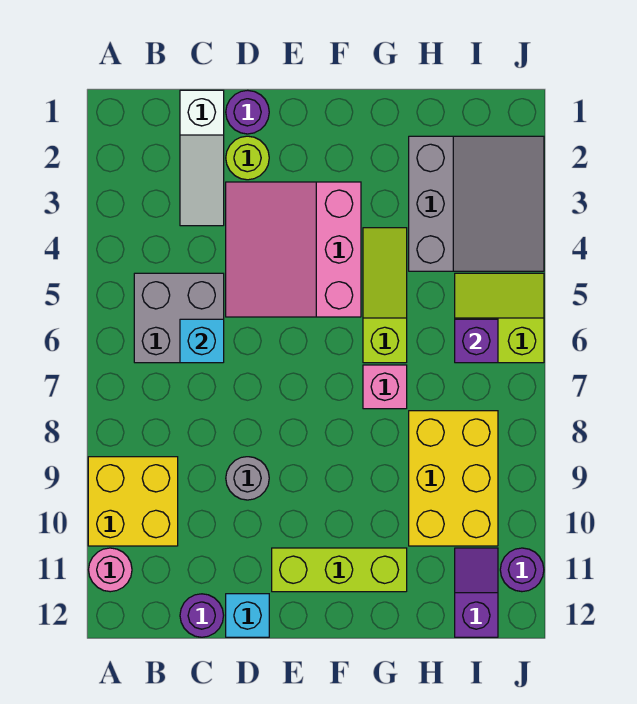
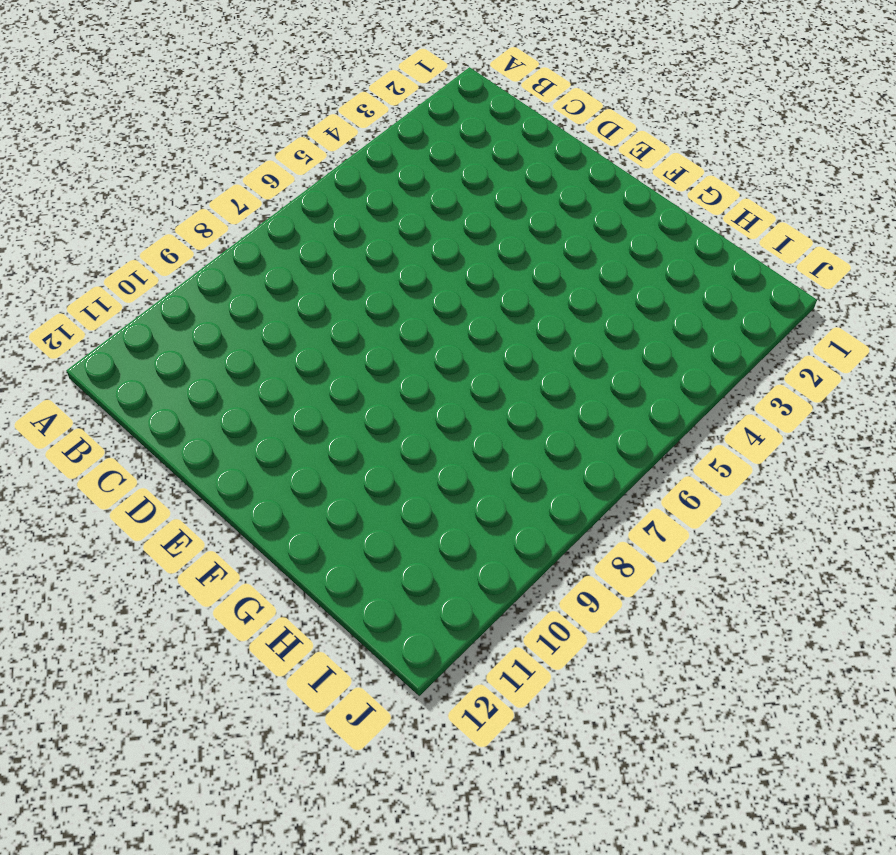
none -> yellow 2x2 brick [88,457,178,546]
none -> pink 1x1 round brick [89,548,132,592]
none -> grey 2x2 brick [134,273,224,363]

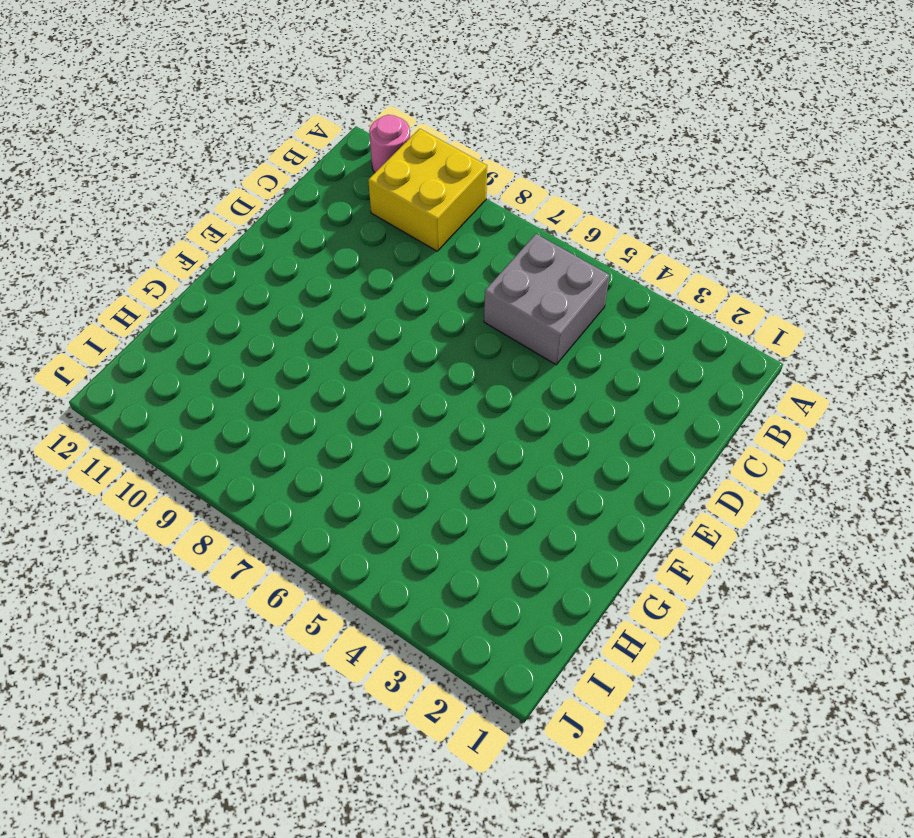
none -> white 1x3 slope [180,90,224,226]
none -> purple 1x1 round brick [180,594,224,637]
none -> purple 1x1 round brick [226,90,269,134]

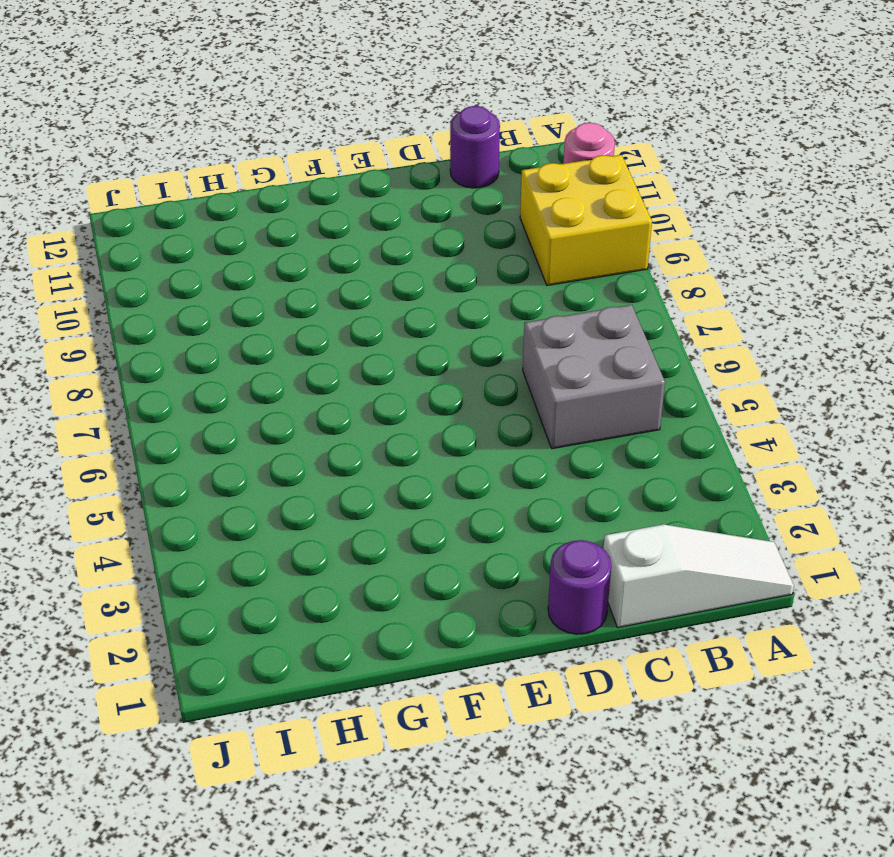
white 1x3 slope [604,524,794,628] -> white 1x3 slope turned to [180,90,224,226]
none -> lime 1x1 round brick [226,136,269,180]
none -> pink 3x3 slope [226,182,361,317]
none -> grey 1x1 round brick [226,457,269,500]

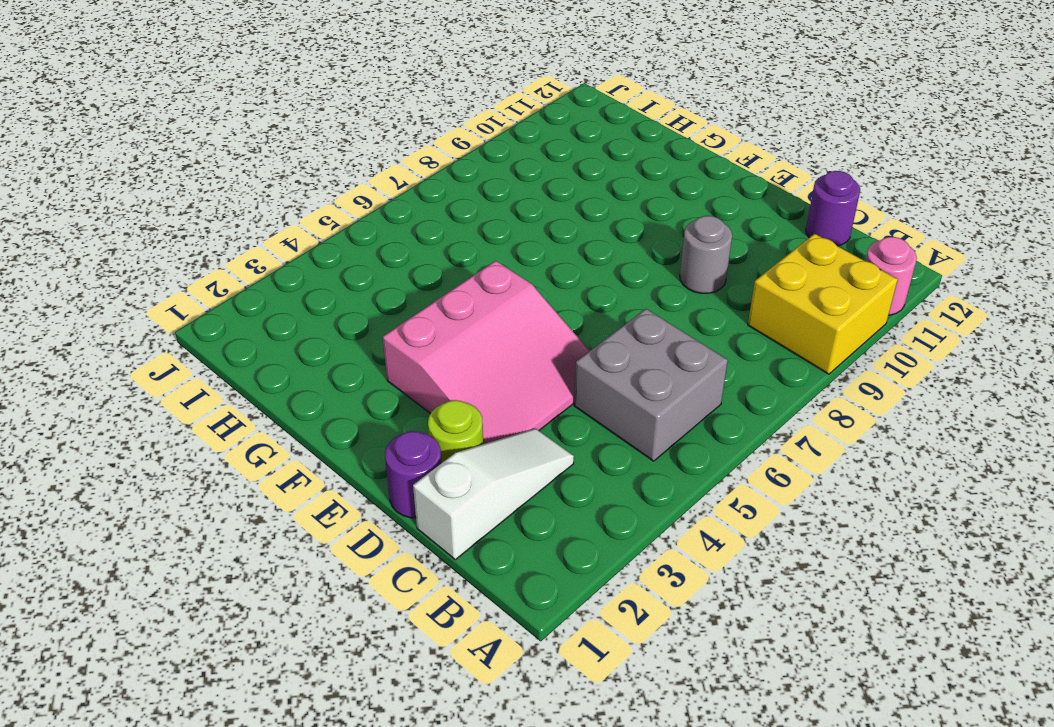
none -> cyan 1x1 brick [226,594,269,637]
none -> lime 1x3 brick [272,548,407,592]
none -> lime 1x3 slope [363,228,407,363]

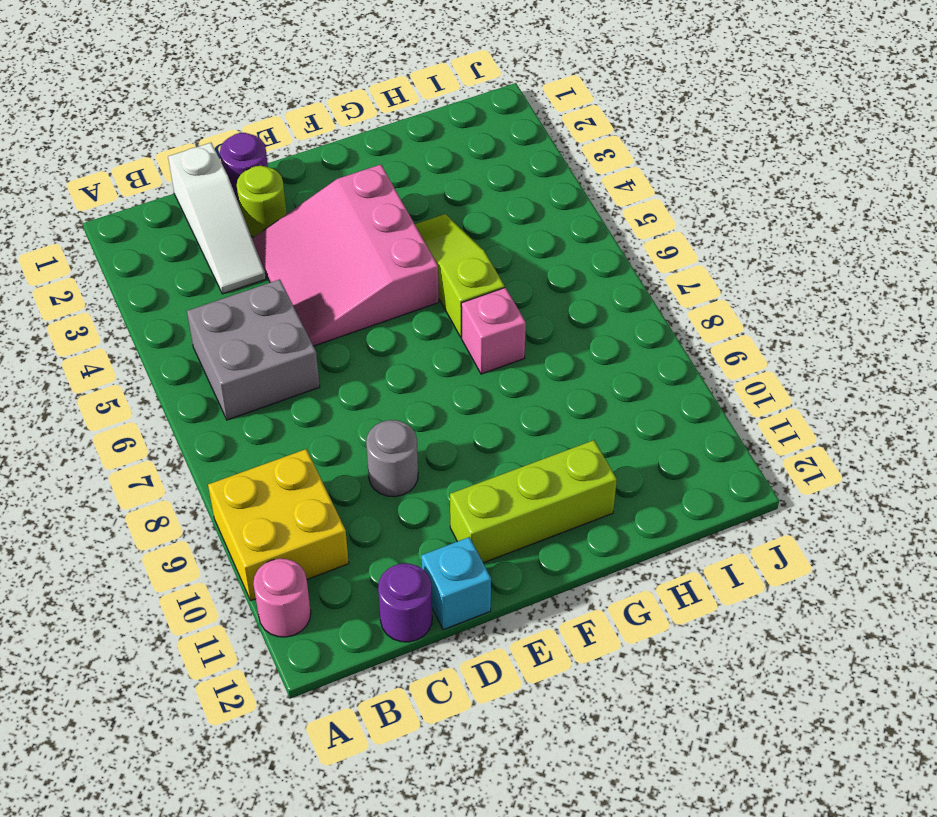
none -> grey 3x3 slope [409,136,544,271]
none -> yellow 2x3 brick [409,411,498,546]
none -> lime 2x2 slope [455,273,544,363]

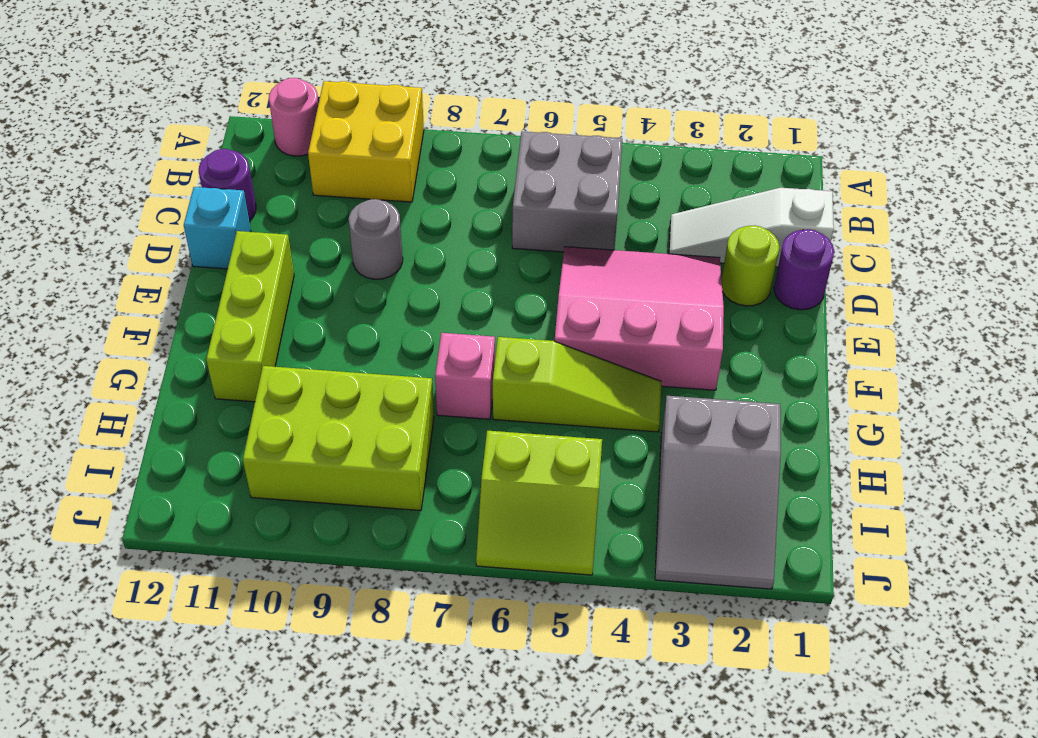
grey 2x3 slope [655,396,781,589] -> grey 3x3 slope [409,136,544,271]
lime 2x3 brick [243,366,434,511] -> yellow 2x3 brick [409,411,498,546]
lime 2x2 slope [476,431,602,575] -> lime 2x2 slope turned to [455,273,544,363]
none -> purple 1x2 slope [455,548,498,637]
none -> purple 1x1 round brick [500,548,544,592]
none -> cyan 1x1 brick [180,319,224,363]

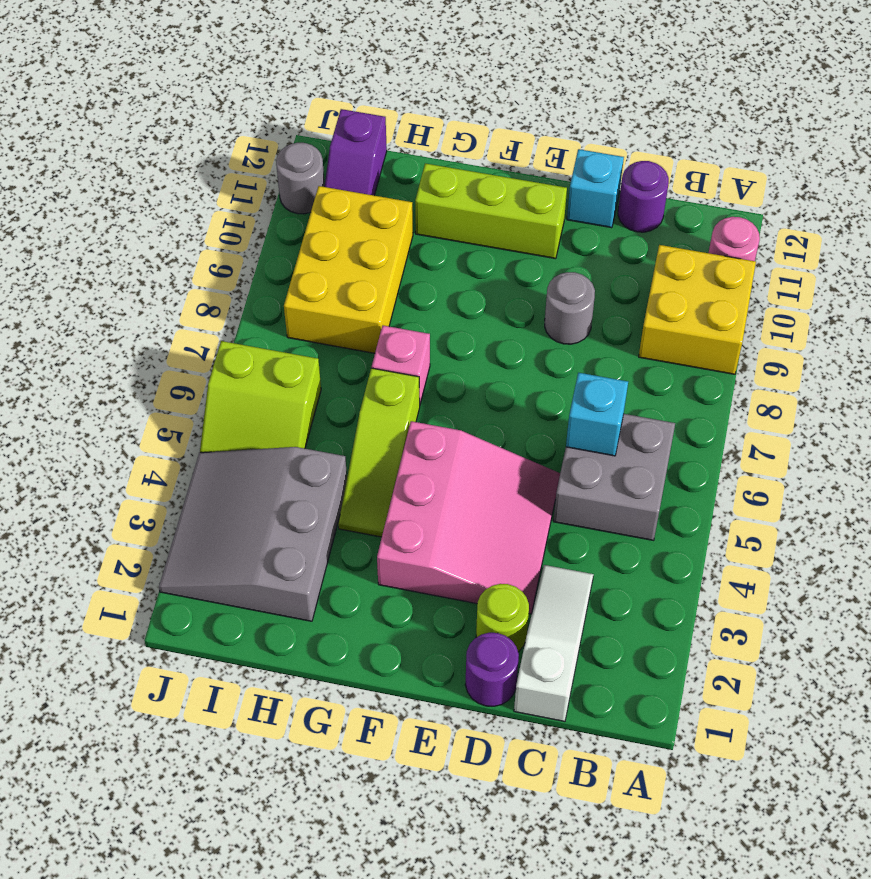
grey 1x1 round brick [276,143,325,214] -> purple 1x1 round brick [500,548,544,592]
none -> purple 1x1 brick [455,319,498,363]

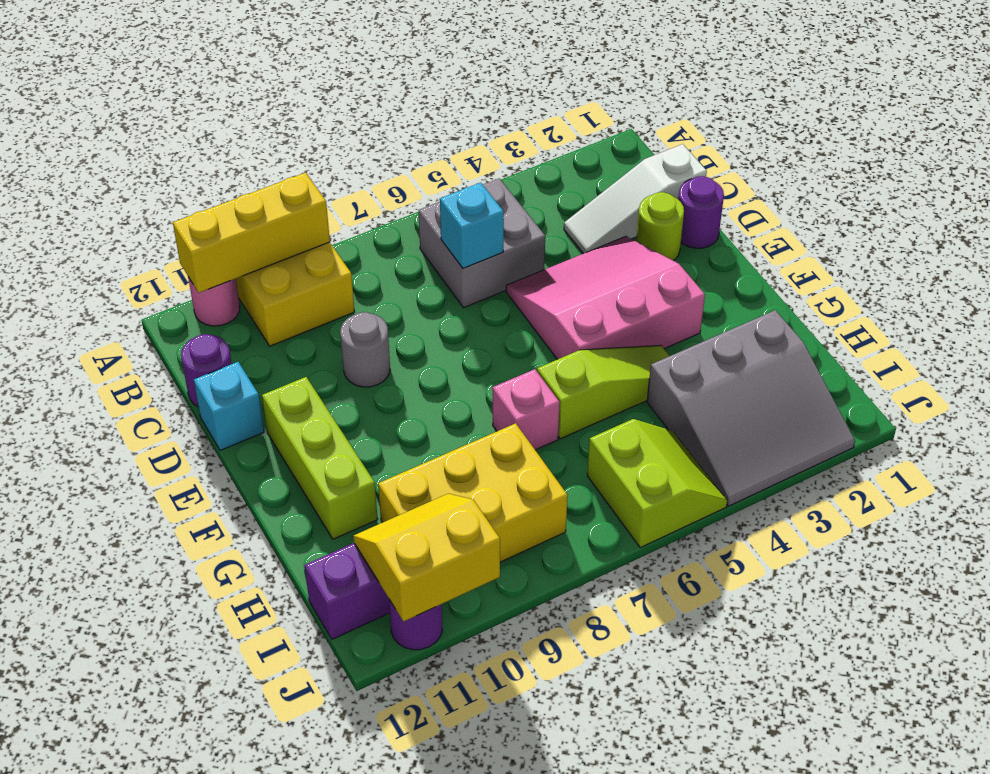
yellow 1x3 brick [173,173,330,293] -> none
yellow 2x2 slope [353,494,500,622] -> none
none -> purple 1x1 brick [455,319,498,363]

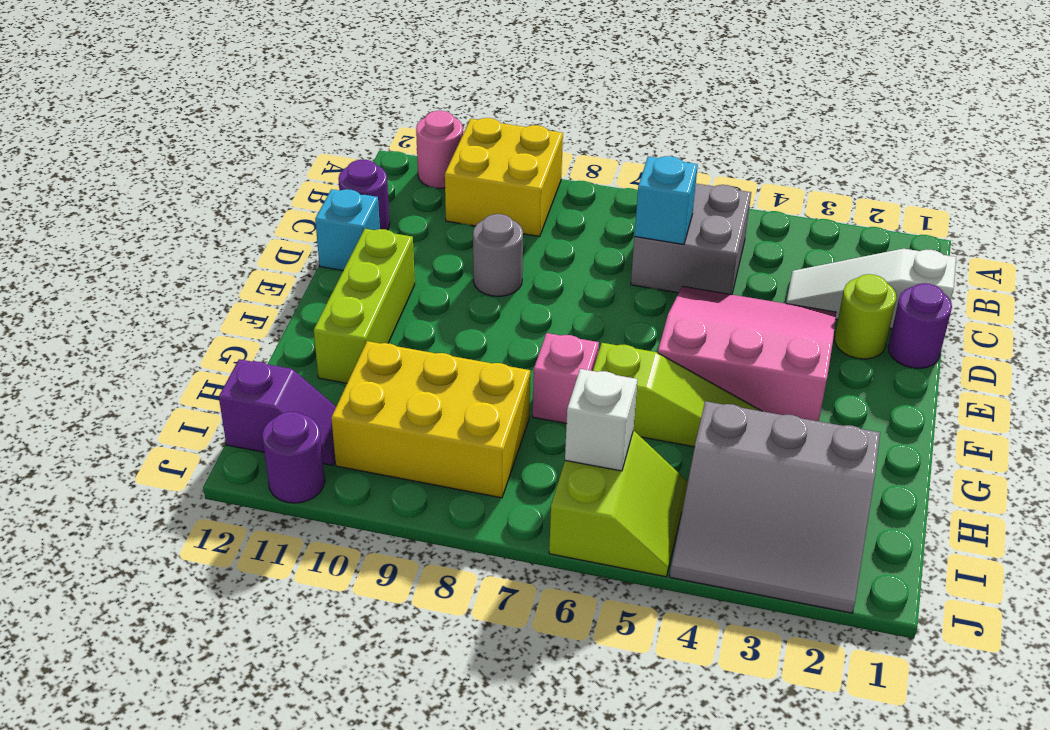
white 1x1 brick [565,369,638,471] -> purple 1x1 brick [455,319,498,363]

